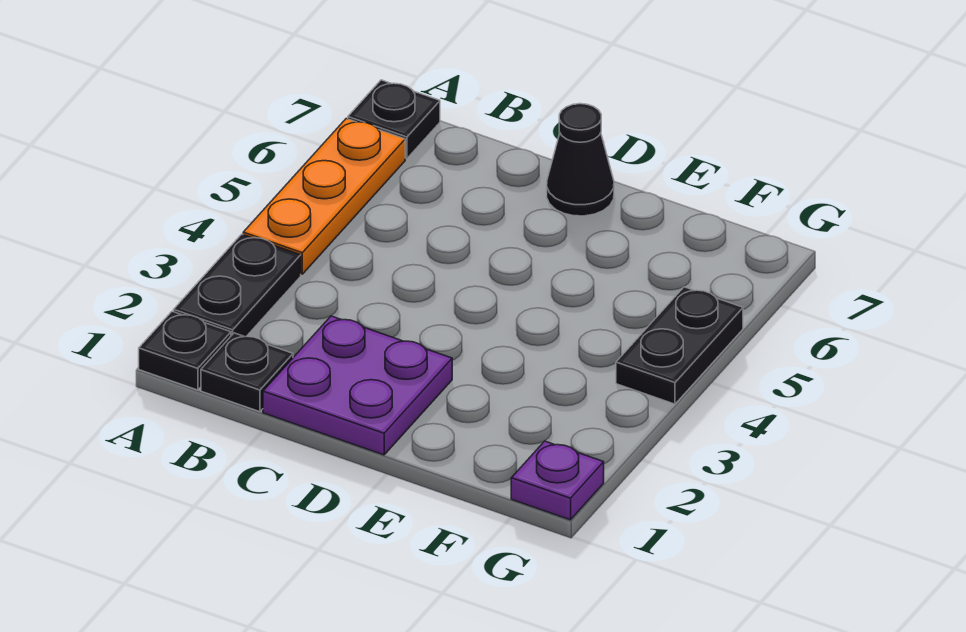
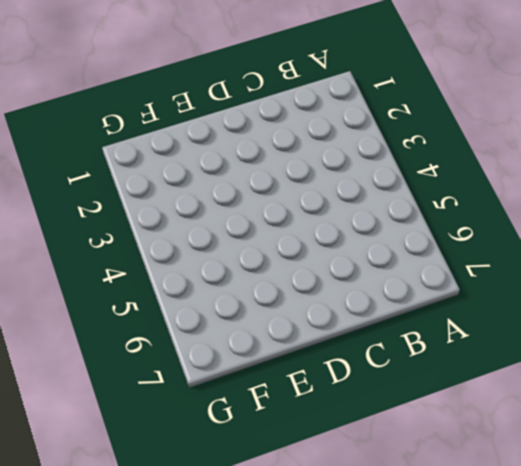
none -> black 1x1 plate [139,311,231,390]
none -> black 1x2 plate [174,234,301,337]

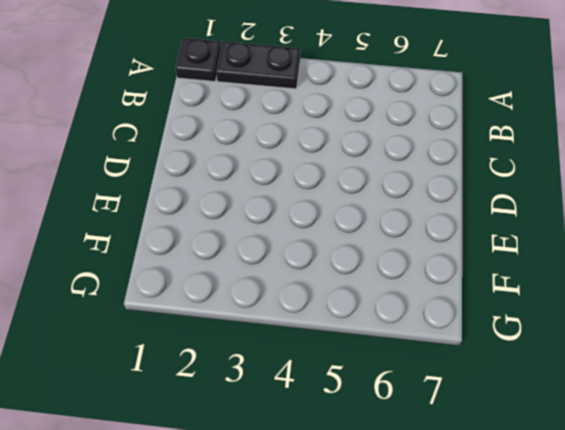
none -> orange 1x3 plate [243,119,405,274]
none -> black 1x1 plate [348,80,440,159]

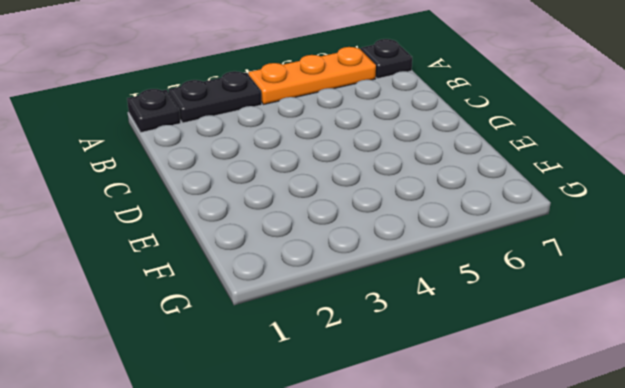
none -> black 1x1 plate [201,333,293,412]
none -> purple 2x2 plate [263,316,452,455]

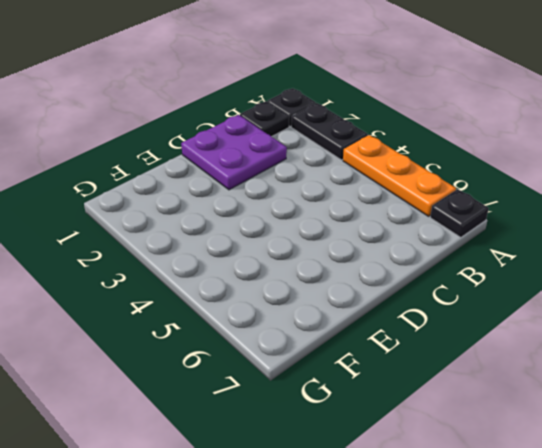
none -> black 1x1 cone [547,104,614,216]
none -> purple 1x1 plate [511,441,604,520]

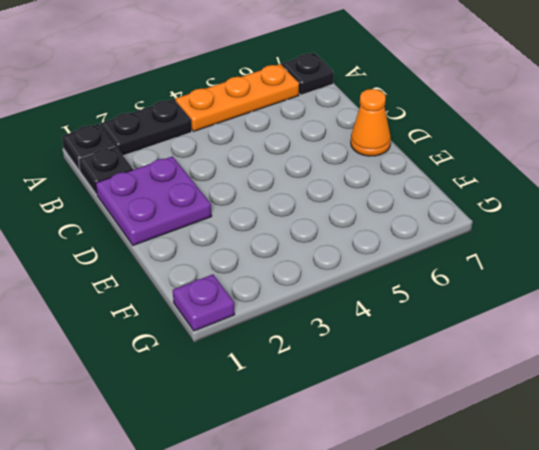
orange 1x1 cone [351,89,391,156] -> black 1x1 cone [547,104,614,216]
none -> black 1x2 plate [616,287,743,404]

